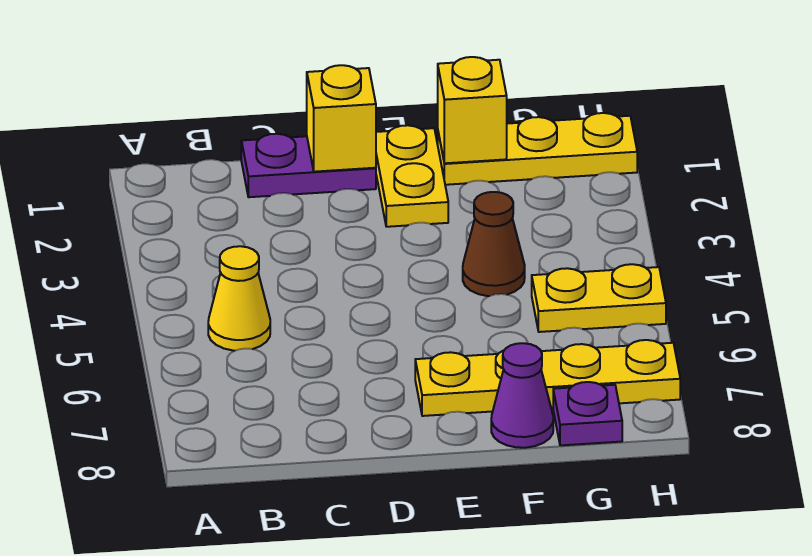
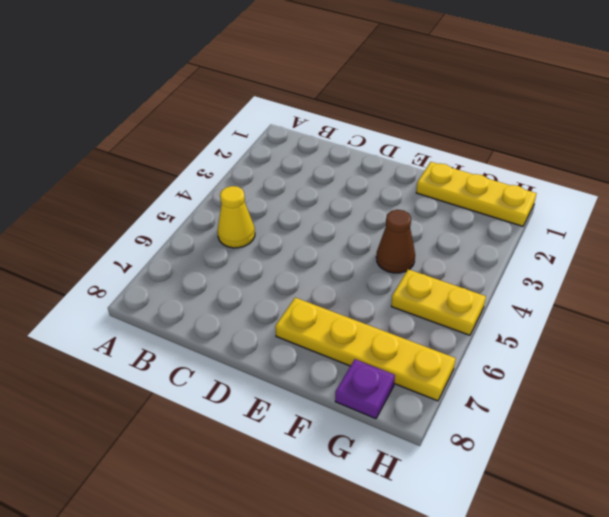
none -> purple 1x2 plate [241,134,376,197]
none -> yellow 1x2 plate [376,125,448,227]

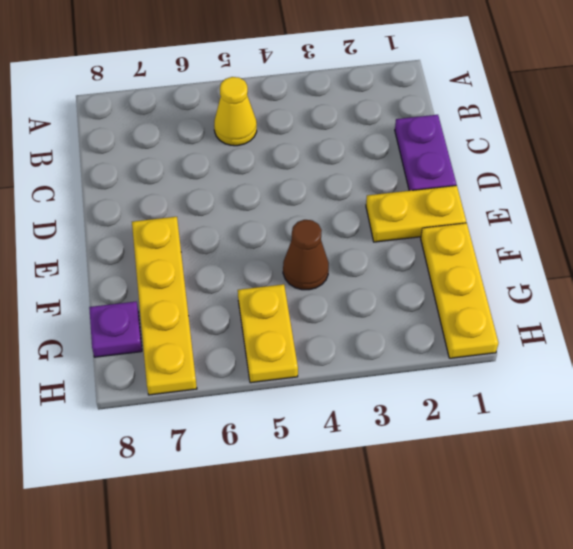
none -> purple 1x1 cone [491,343,553,448]
none -> yellow 1x1 brick [307,65,376,172]

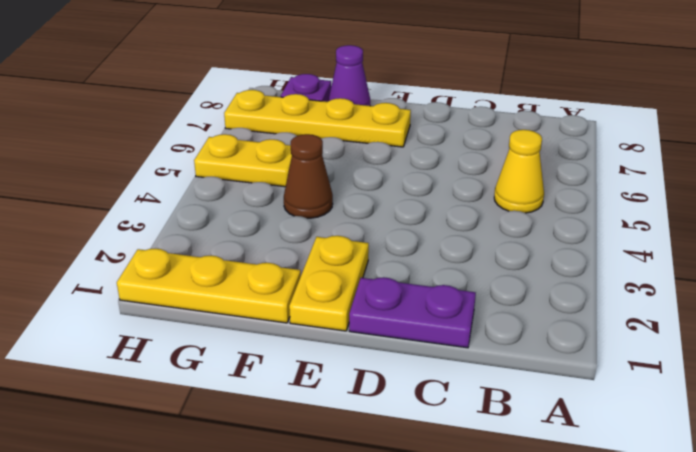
none -> yellow 1x1 brick [307,65,376,172]
none -> yellow 1x1 brick [438,57,507,163]

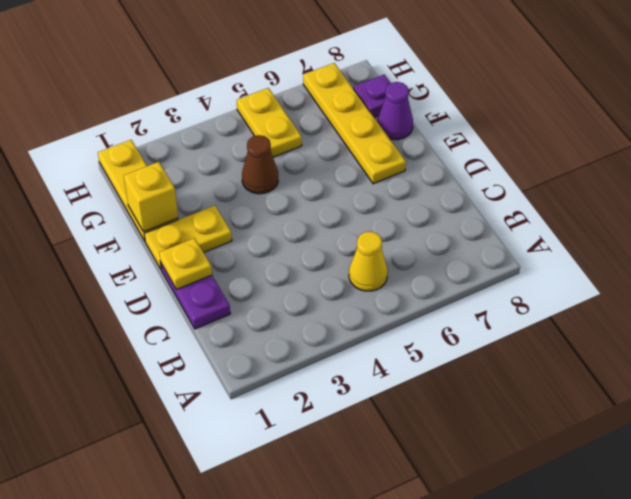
yellow 1x1 plate [159,238,212,289] -> yellow 1x1 brick [307,65,376,172]

